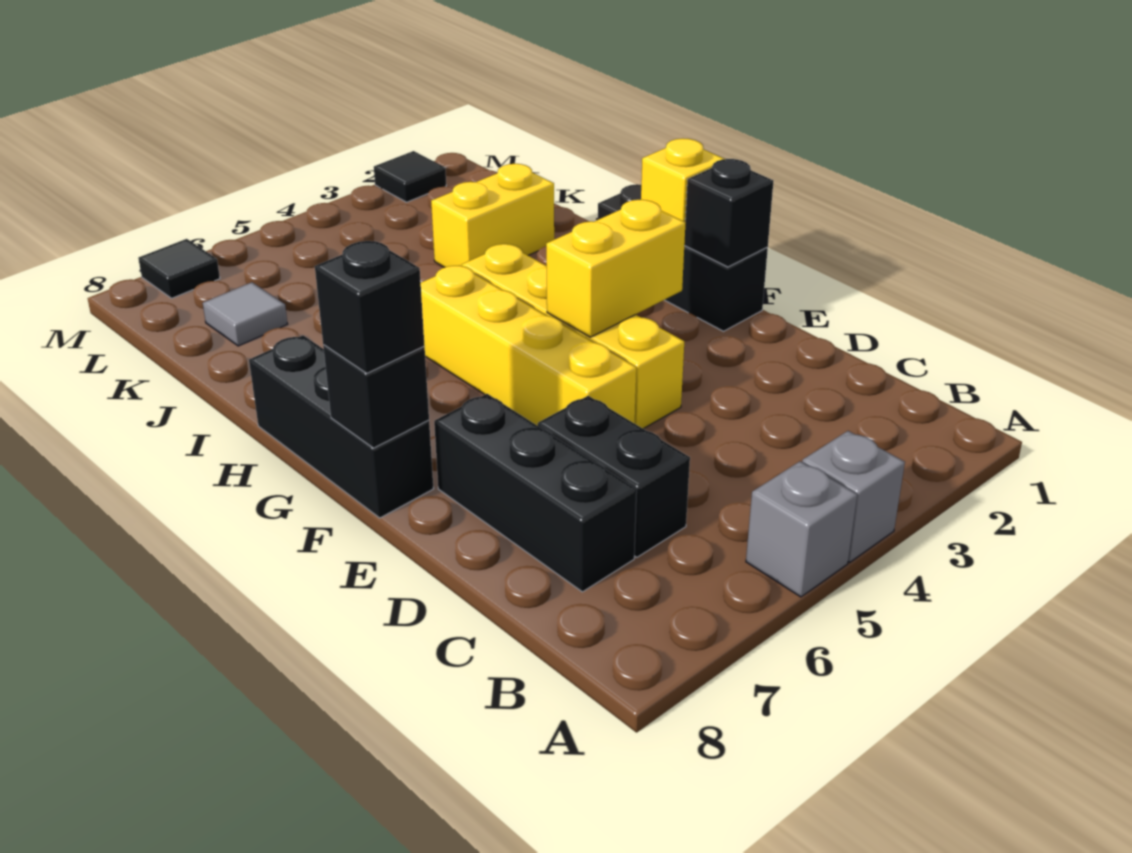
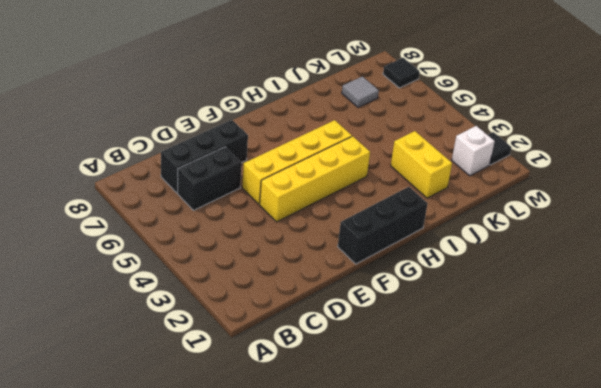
white 1x1 brick [452,126,495,176] -> none
none -> grey 1x1 brick [802,431,905,562]
none -> grey 1x1 brick [746,461,857,597]
none -> black 1x3 brick [249,335,434,518]

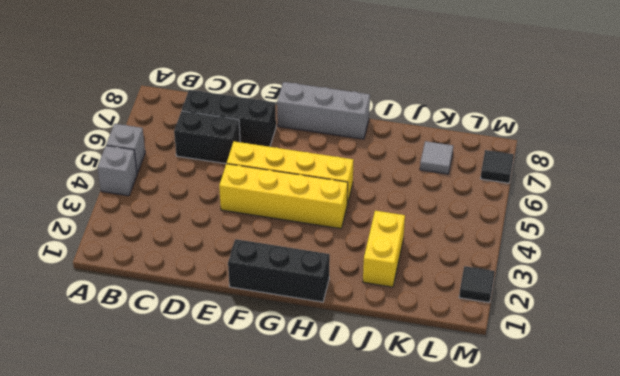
grey 1x3 brick [277,82,370,139] -> black 1x3 brick [249,335,434,518]
none -> black 1x1 brick [684,159,773,267]
none -> yellow 1x2 brick [546,200,685,337]
none -> black 1x1 brick [323,345,429,448]

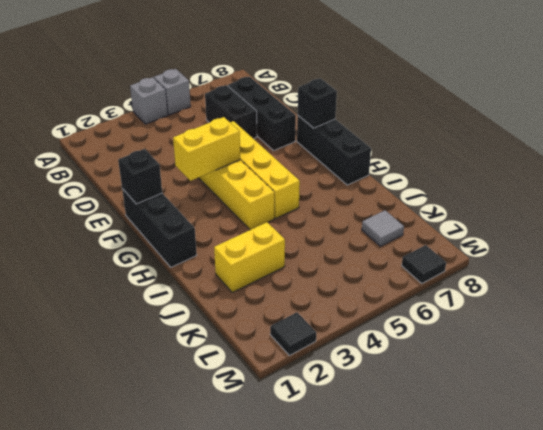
none -> yellow 1x1 brick [641,138,724,222]
none -> black 1x1 brick [315,241,425,373]

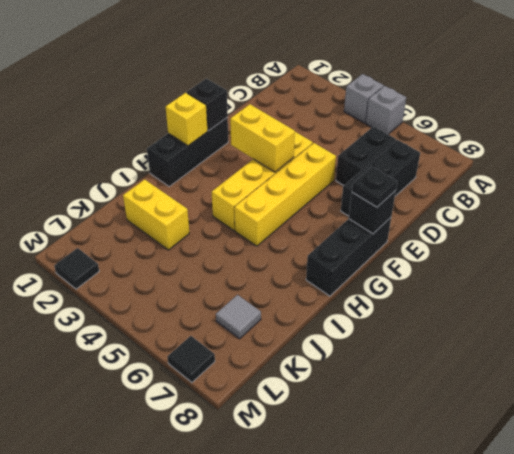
black 1x1 plate [352,167,397,207] -> black 1x1 brick [315,241,425,373]

